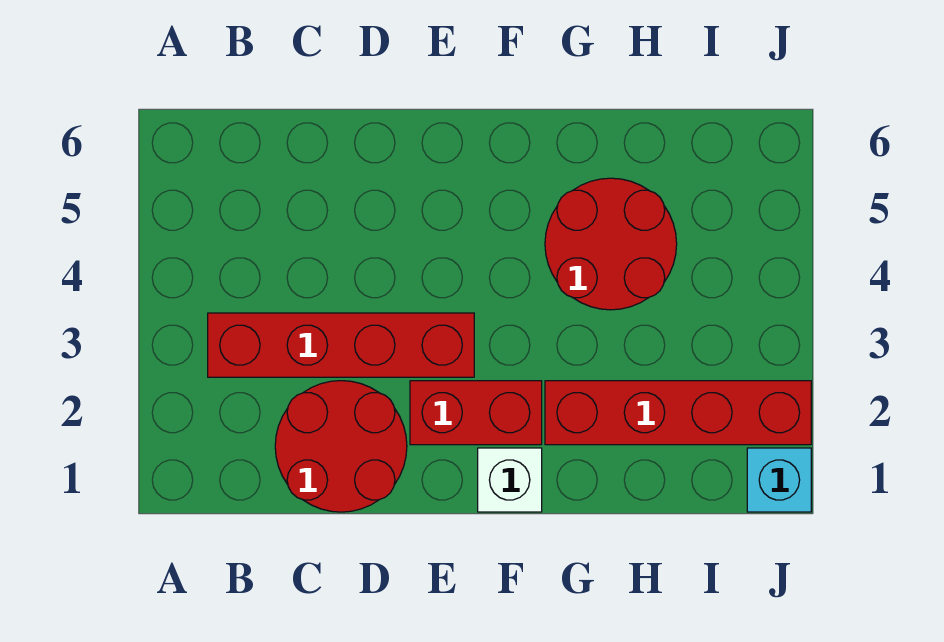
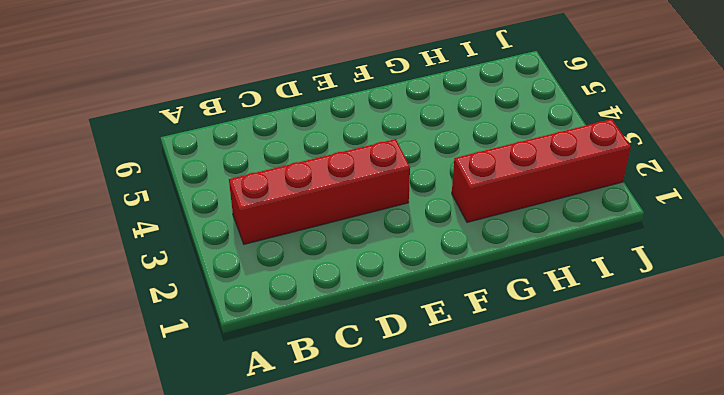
none -> red 2x2 round brick [275,381,407,512]
none -> red 1x2 brick [410,381,542,445]

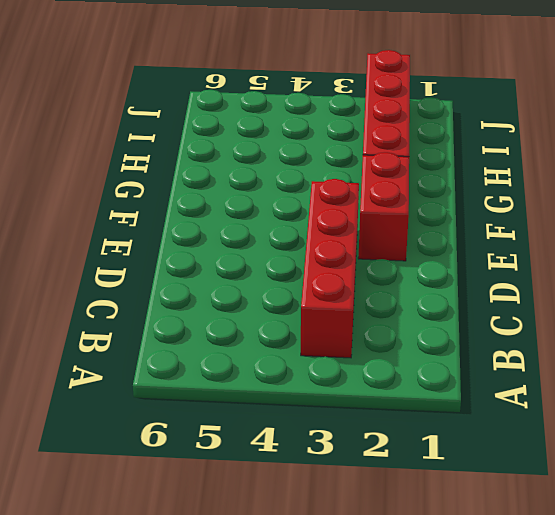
none -> red 2x2 round brick [275,381,407,512]
none -> white 1x1 brick [478,448,542,512]

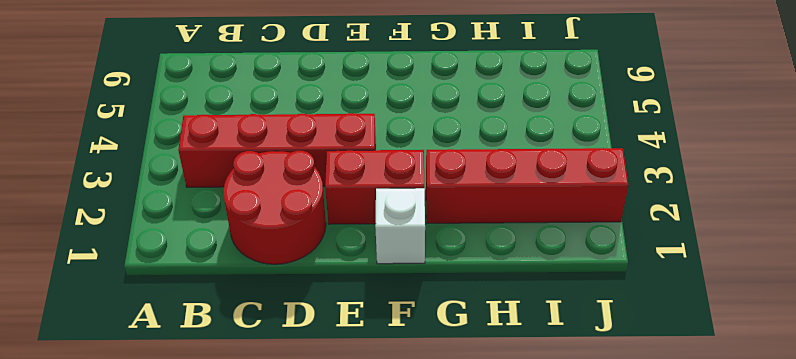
none -> red 2x2 round brick [545,178,677,310]
none -> cyan 1x1 brick [747,448,811,512]

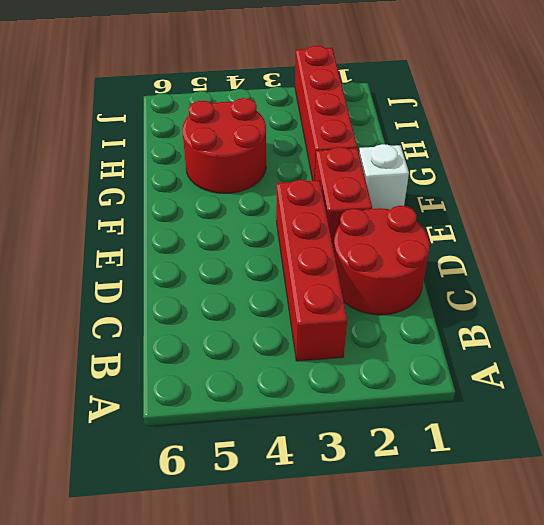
none -> cyan 1x1 brick [747,448,811,512]

